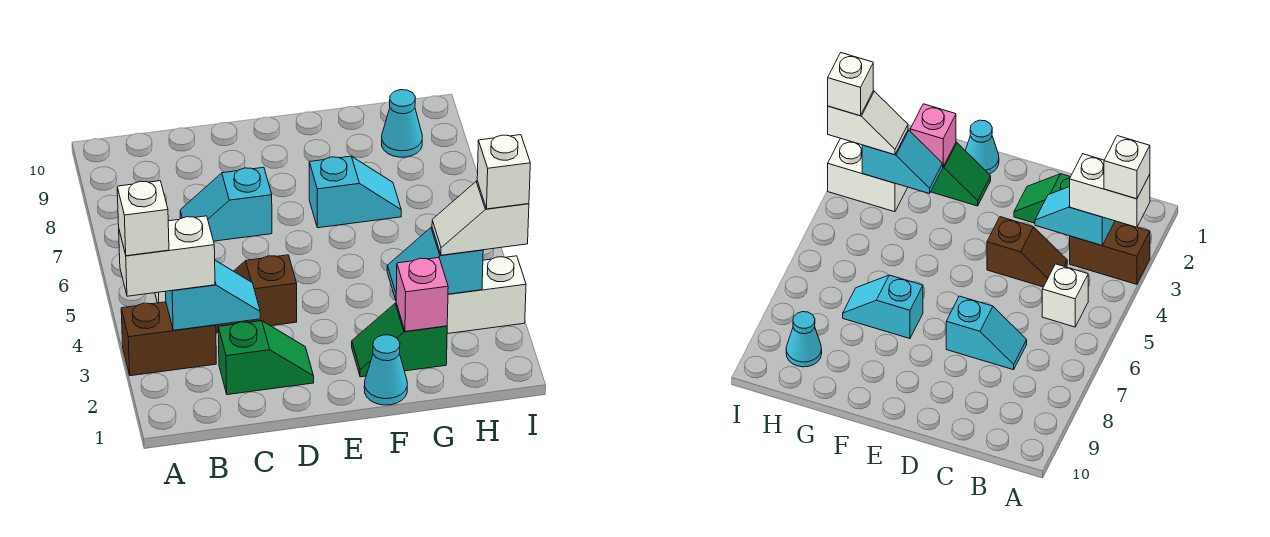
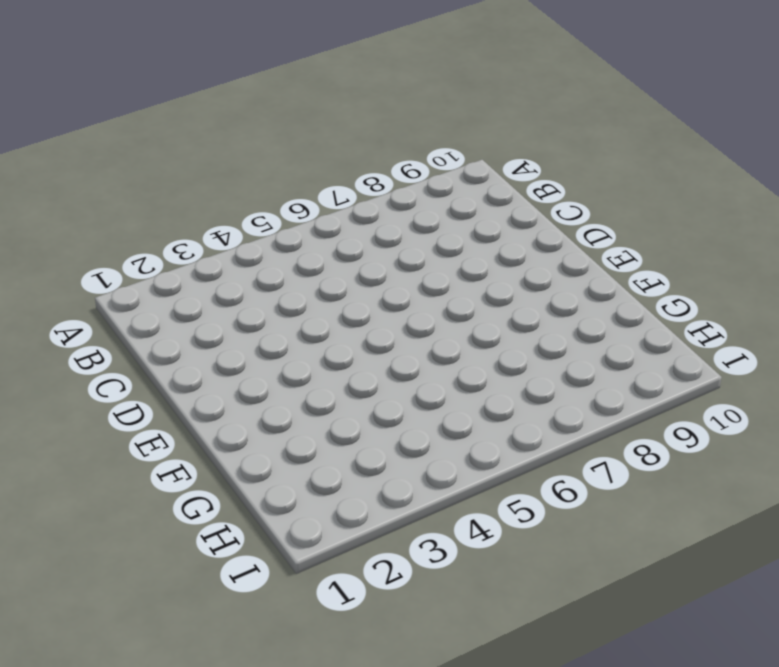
none -> brown 1x2 brick [121,302,216,376]
none -> white 1x1 brick [1042,264,1088,327]
none -> green 1x2 slope [218,321,314,395]

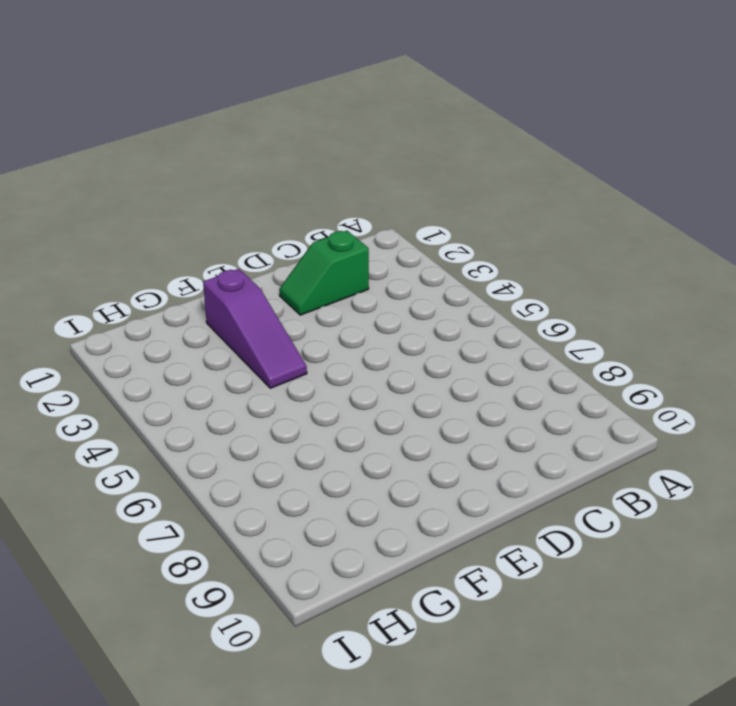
purple 1x3 slope [203,269,307,388] -> green 1x2 slope [352,303,447,377]
none -> brown 1x2 brick [121,302,216,376]
none -> white 1x1 brick [1042,264,1088,327]
none -> brown 1x2 slope [216,255,297,333]

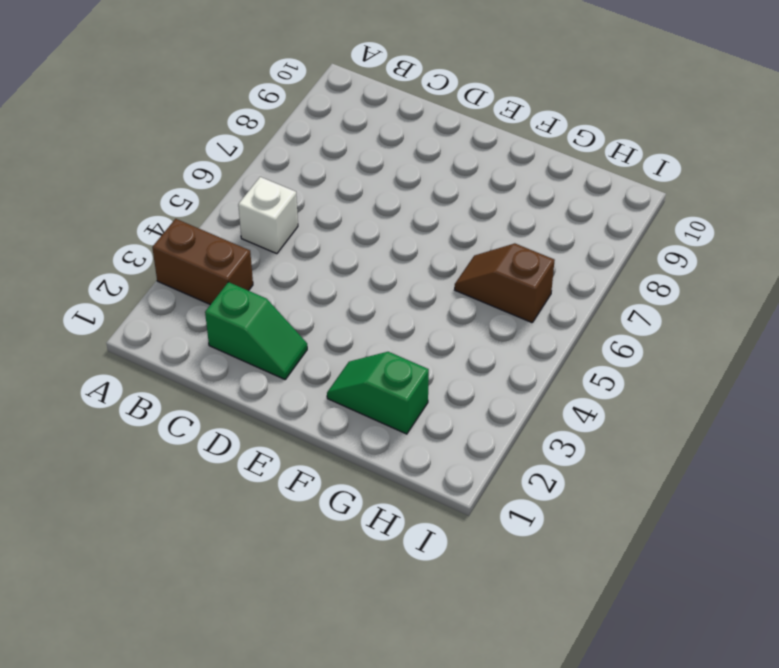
brown 1x2 slope [455,243,555,323] -> brown 1x2 slope moved to [216,255,297,333]
none -> cyan 1x2 slope [180,167,272,241]
none -> cyan 1x1 cone [364,335,407,405]
none -> cyan 1x2 slope [309,156,401,228]

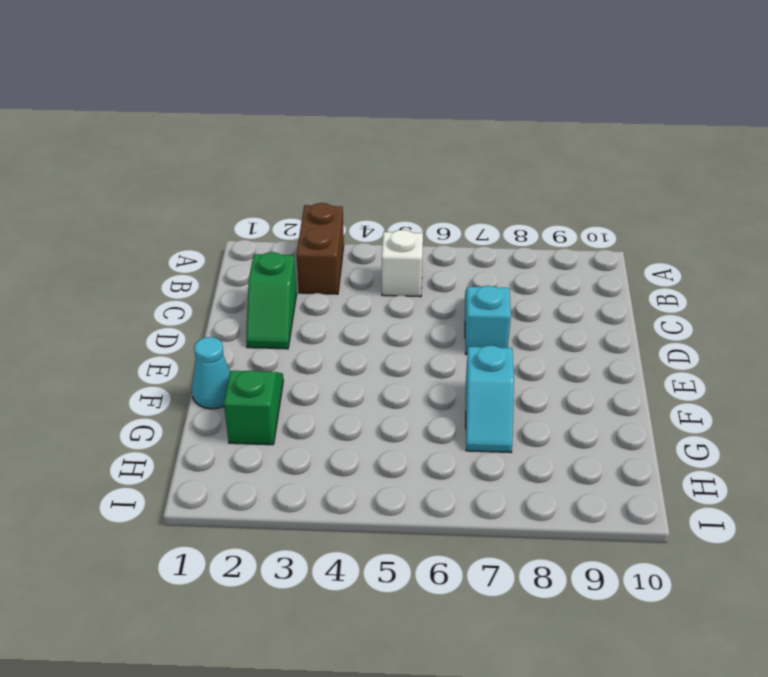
none -> brown 1x2 slope [216,255,297,333]
none -> white 1x2 brick [447,256,526,334]
none -> cyan 1x1 cone [382,90,422,157]

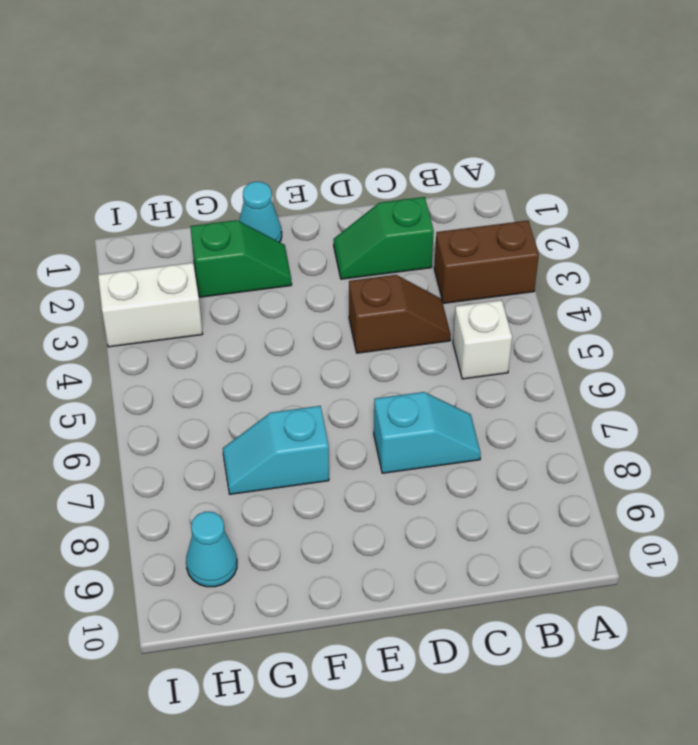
none -> cyan 1x2 slope [166,260,260,330]
none -> pink 1x1 brick [396,258,448,331]
none -> cyan 1x2 slope [387,227,483,300]

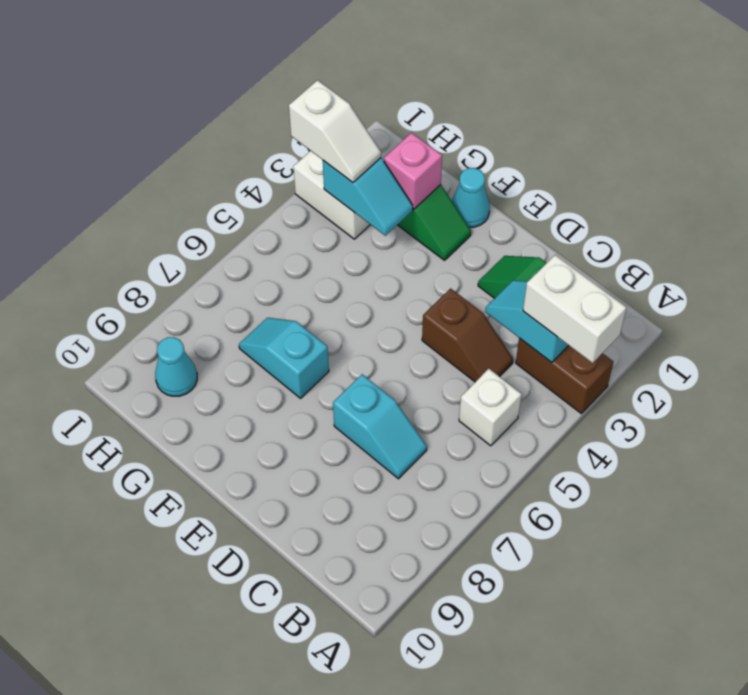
none -> white 1x1 brick [117,181,169,256]
none -> white 1x1 brick [477,135,530,209]

